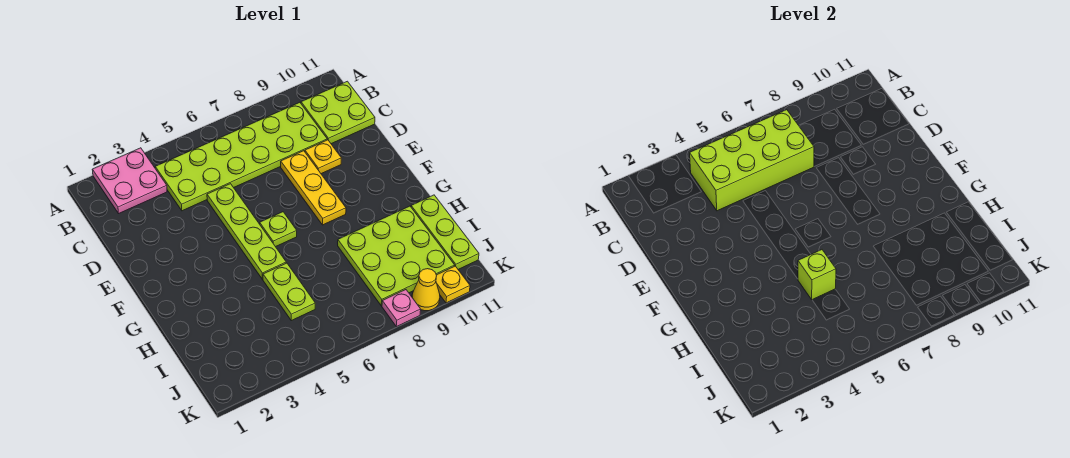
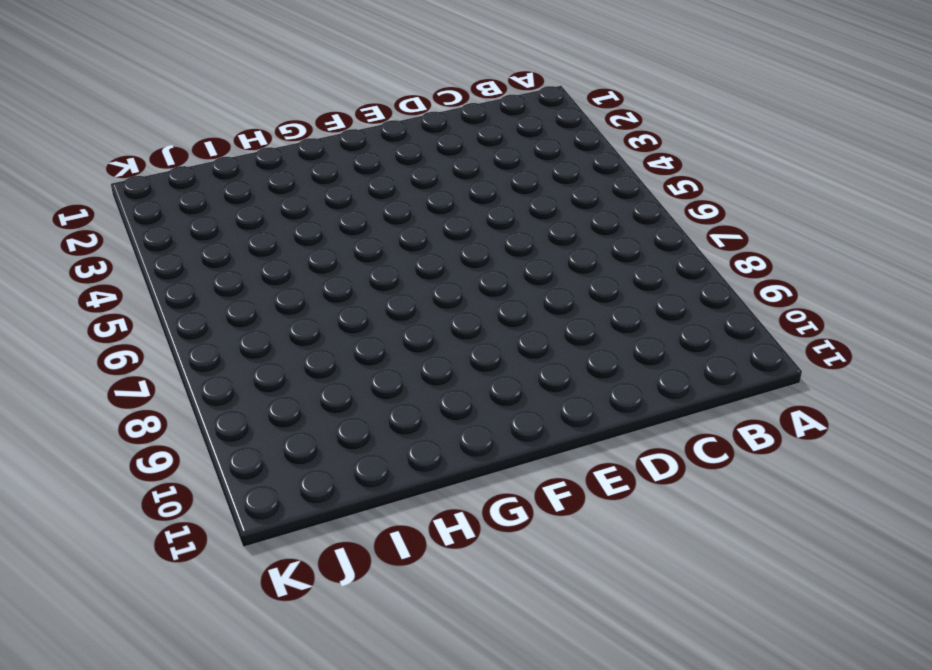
none -> pink 2x2 plate [92,148,167,213]
none -> lime 2x6 plate [155,102,327,211]
none -> lime 2x2 plate [301,81,375,144]

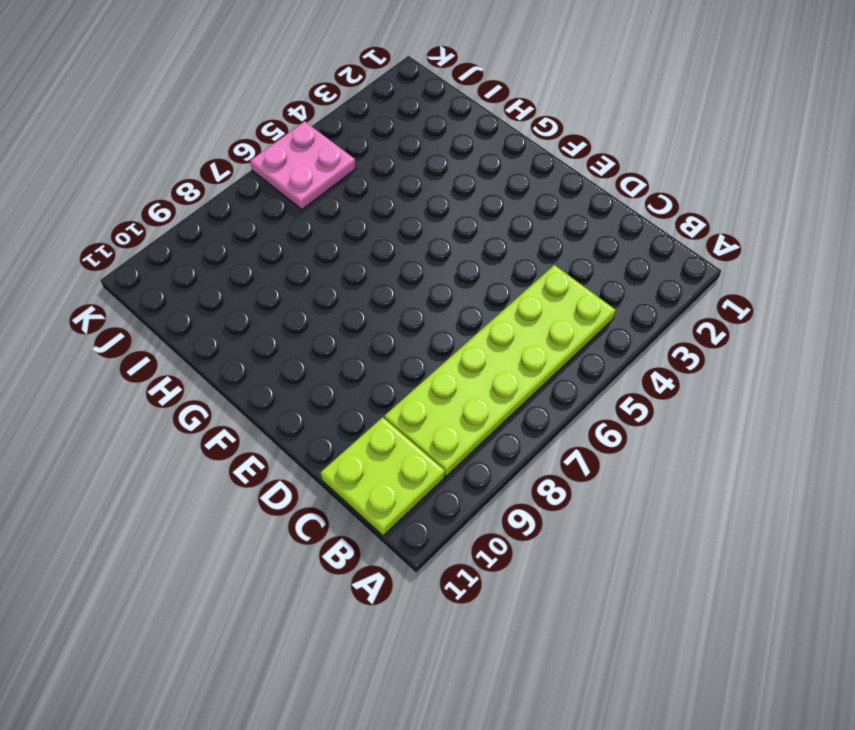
pink 2x2 plate [250,121,356,210] -> pink 2x2 plate moved to [92,148,167,213]
none -> lime 1x4 plate [207,184,286,279]
none -> yellow 1x3 plate [281,151,346,225]
none -> yellow 1x1 plate [305,140,341,174]

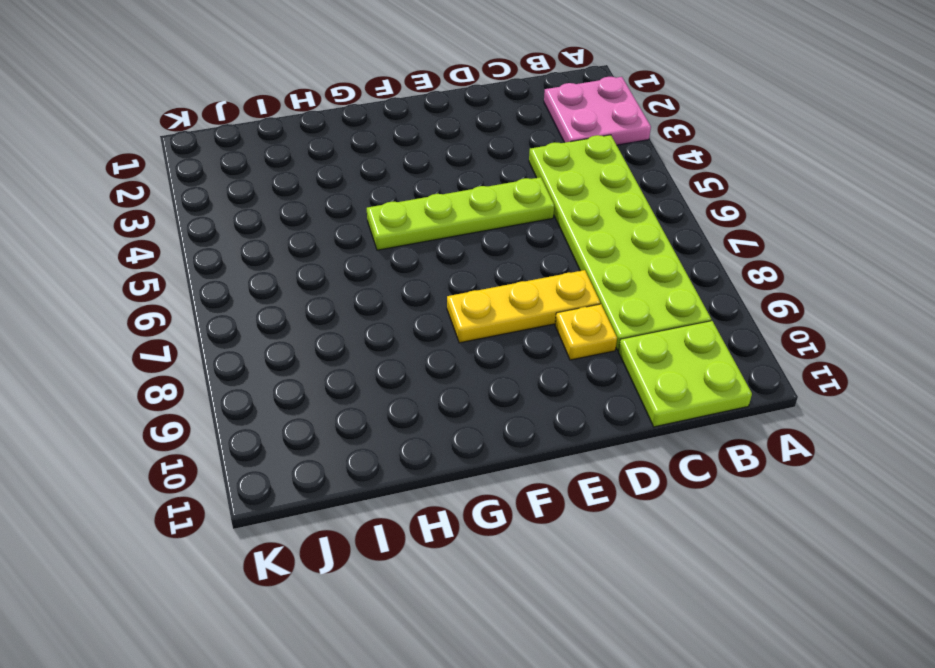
none -> lime 1x1 plate [260,212,297,247]
none -> lime 1x2 plate [263,263,315,321]
none -> lime 3x3 plate [338,206,455,306]

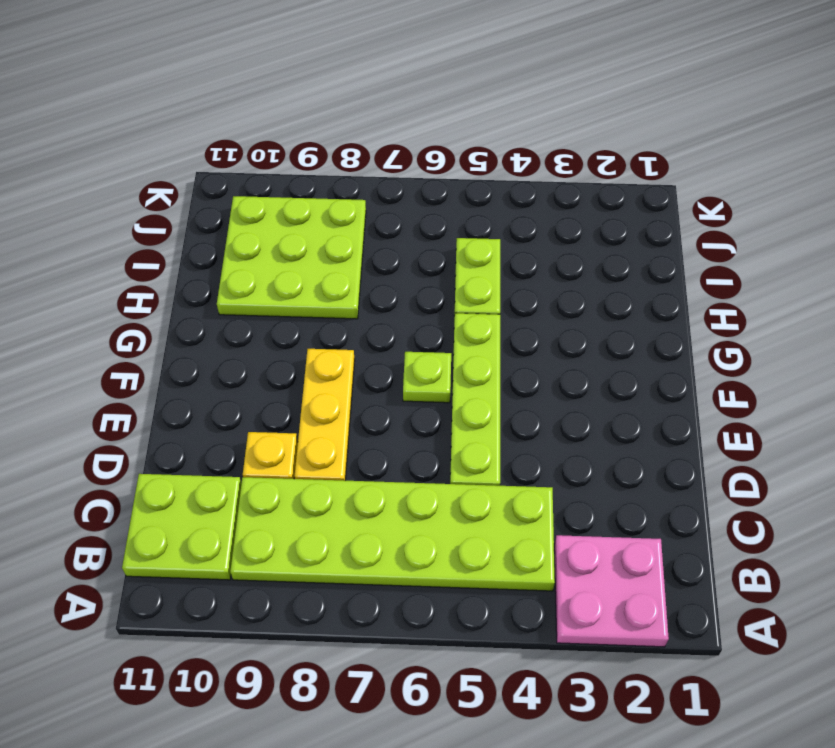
none -> lime 1x3 plate [411,195,479,269]
none -> pink 1x1 plate [382,290,421,327]
none -> yellow 1x1 cone [412,269,440,311]

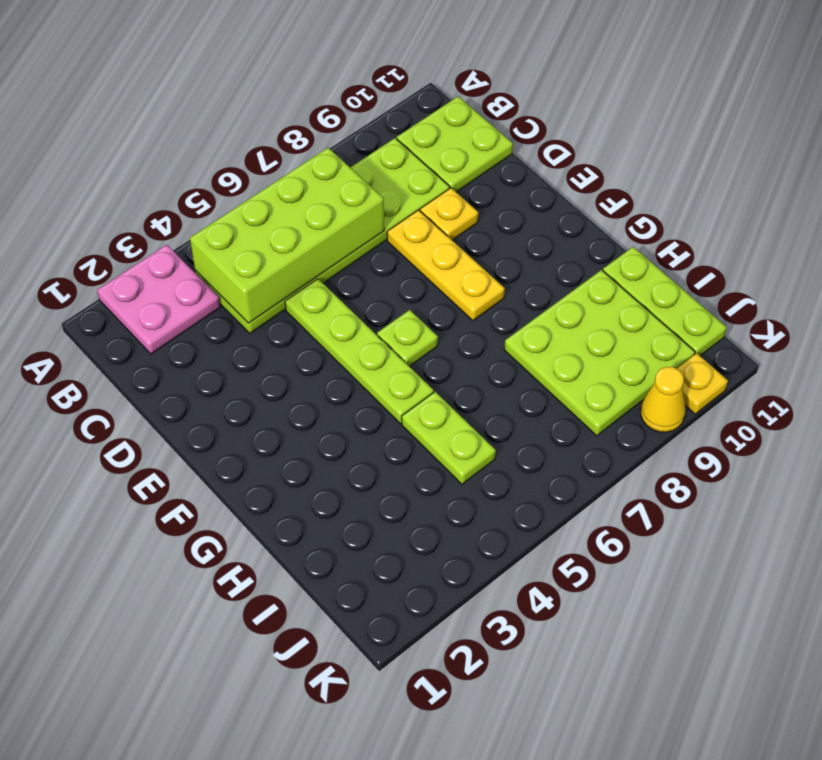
none -> pink 1x1 plate [382,290,421,327]
none -> lime 1x1 brick [798,250,836,300]

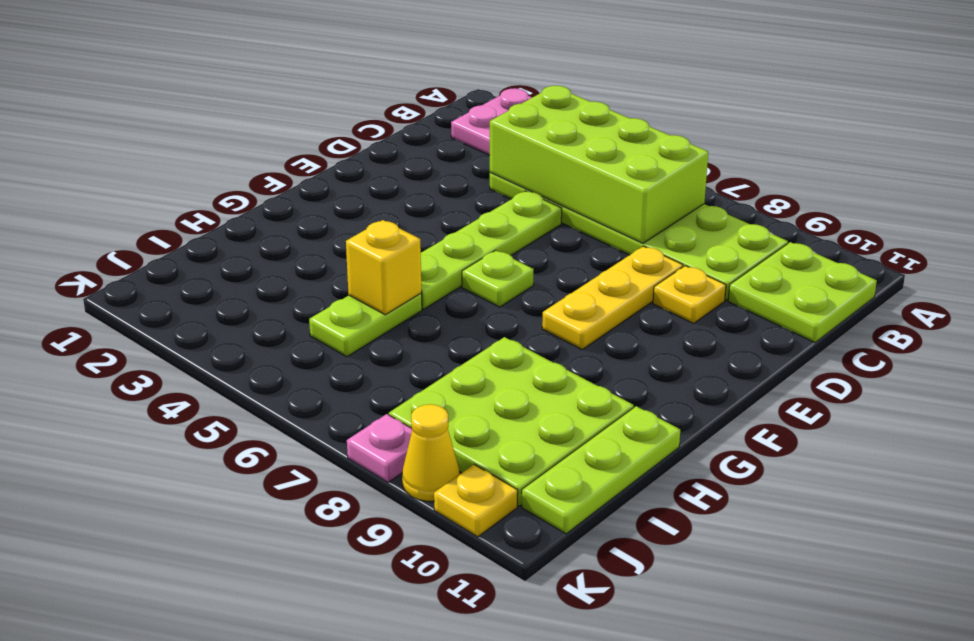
yellow 1x1 brick [346,220,422,315] -> lime 1x1 brick [798,250,836,300]

